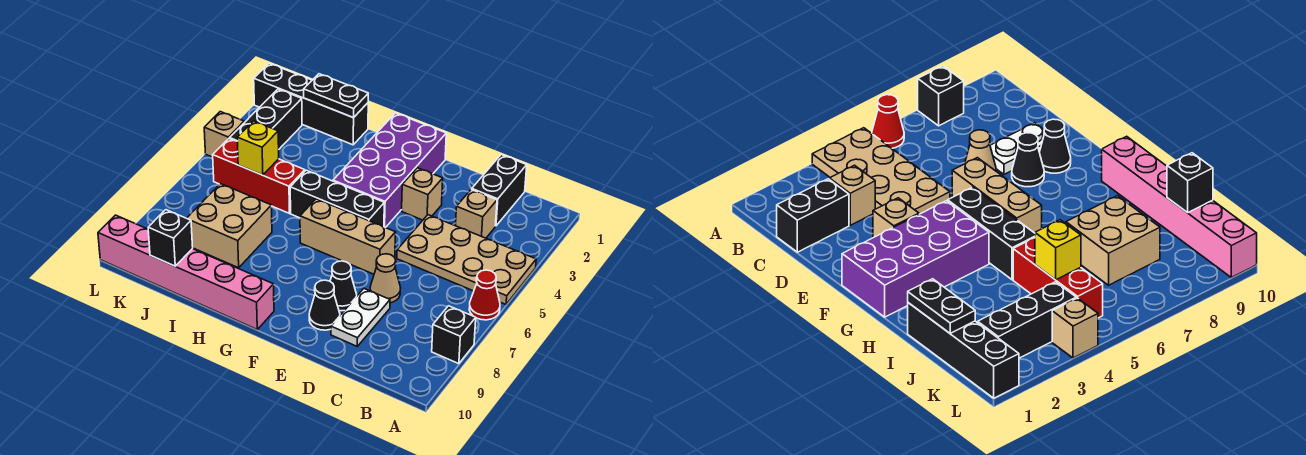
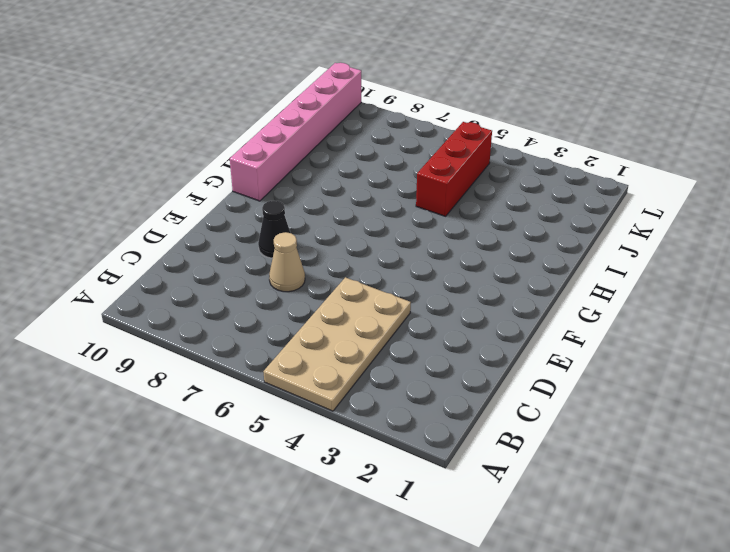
none -> red 1x1 cone [469,270,500,320]
none -> black 1x1 brick [432,306,476,364]
none -> black 1x2 brick [472,155,527,226]

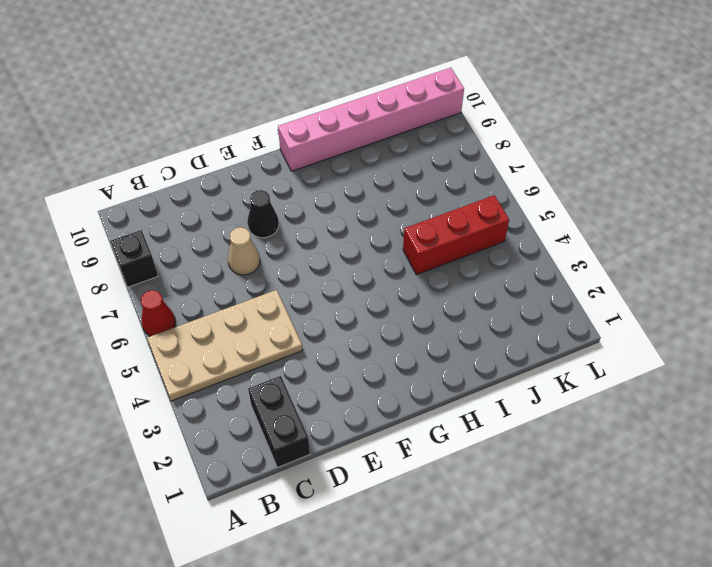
none -> tan 1x1 brick [456,189,497,238]
none -> white 1x2 plate [331,289,390,346]
none -> tan 1x1 brick [402,168,443,220]

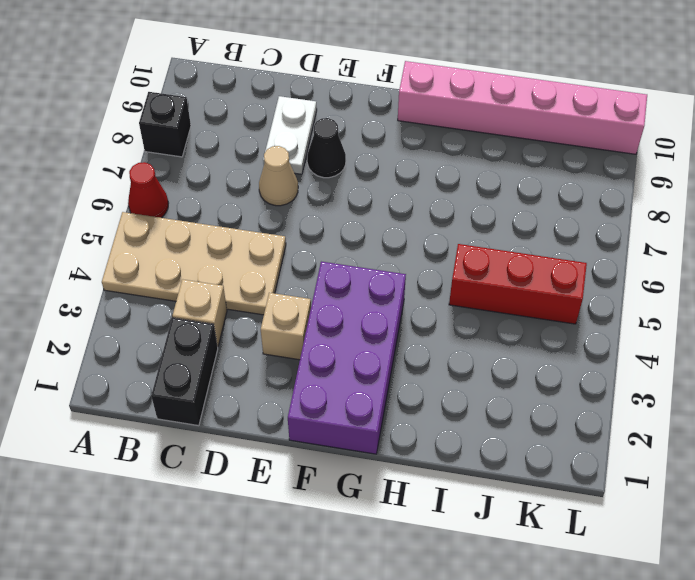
none -> tan 1x3 brick [300,199,396,274]
none -> black 1x1 cone [309,280,340,330]
none -> black 1x3 brick [290,170,384,227]

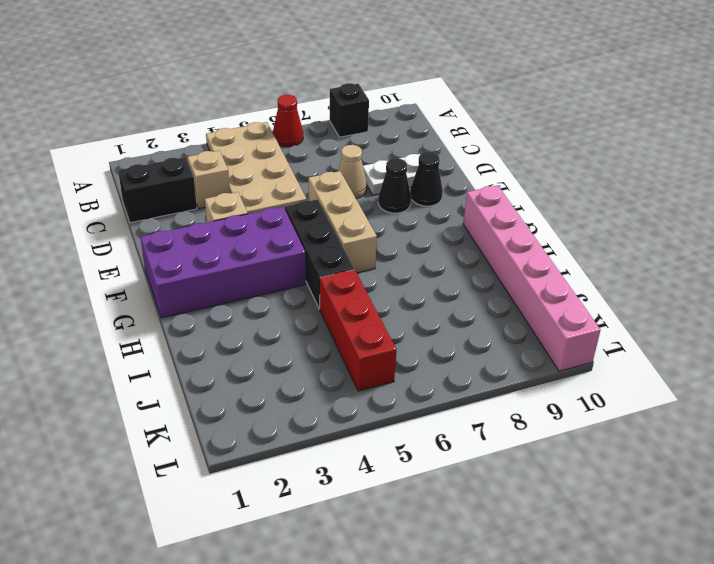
none -> black 1x4 brick [254,63,368,145]
none -> tan 2x2 brick [187,184,272,268]
none -> black 1x3 brick [230,89,302,149]

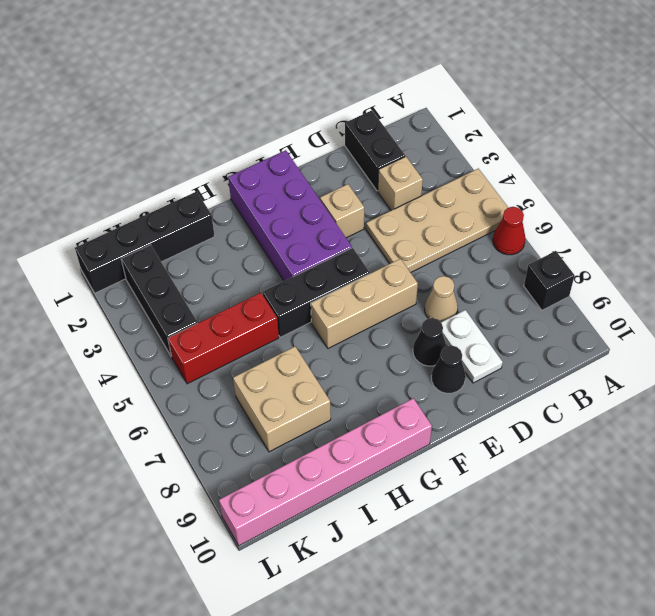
none -> tan 1x1 brick [204,112,244,157]
none -> black 1x2 plate [304,74,368,118]
none -> yellow 1x1 brick [237,121,279,175]

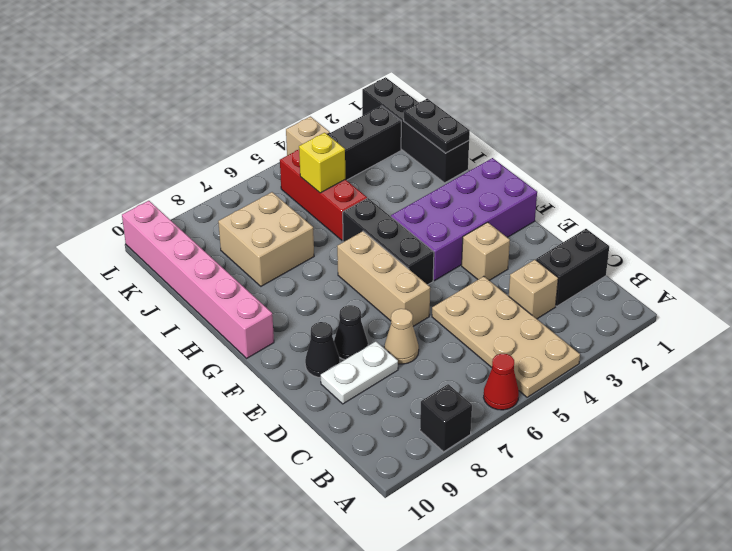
none -> black 1x1 brick [148,210,193,266]

